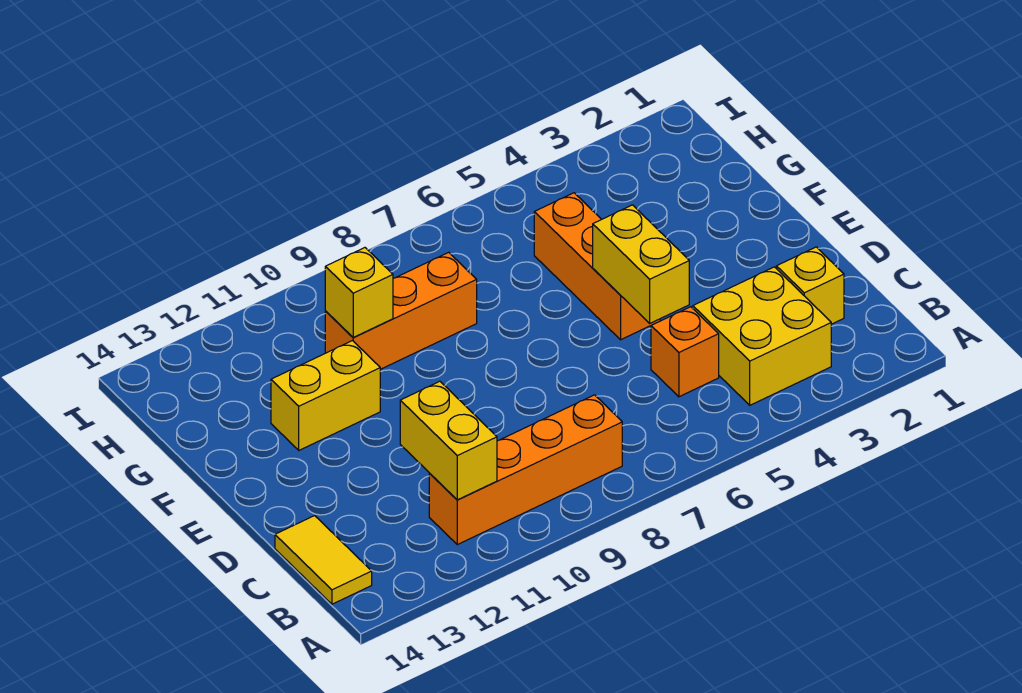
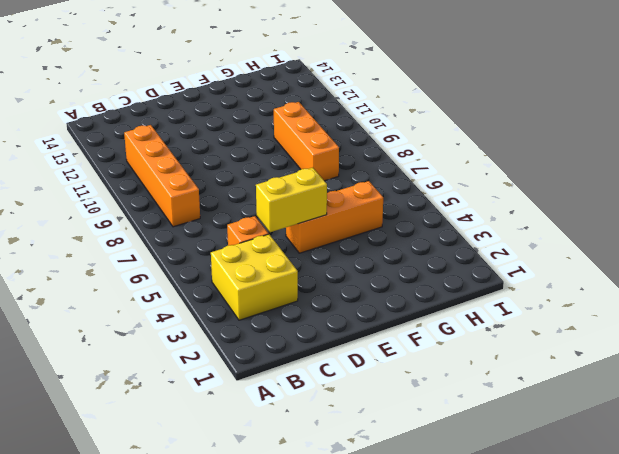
none -> yellow 1x2 tile [275,516,372,604]
none -> yellow 1x1 brick [776,247,844,324]

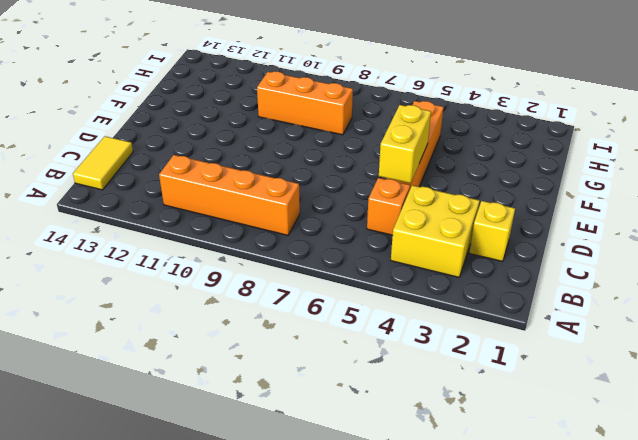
none -> yellow 1x2 brick [271,341,380,450]
none -> yellow 1x2 brick [400,381,497,500]

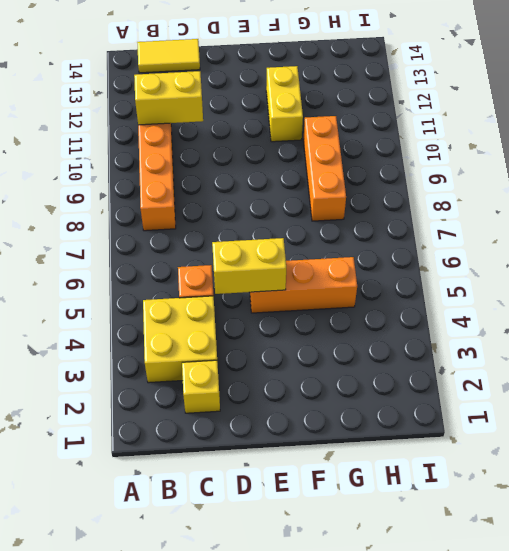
none -> yellow 1x1 brick [325,248,393,338]

